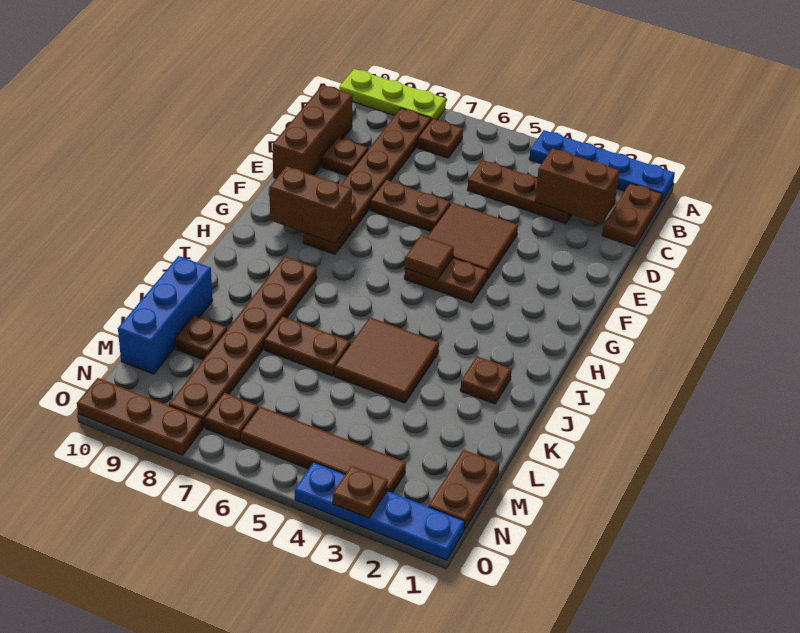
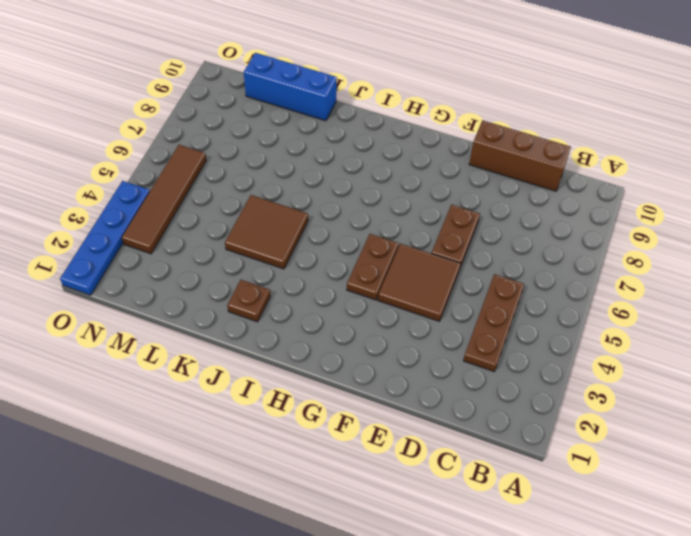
none -> blue 1x4 plate [529,130,675,202]
none -> lime 1x3 plate [339,69,446,120]
none -> brown 1x2 plate [602,183,662,247]

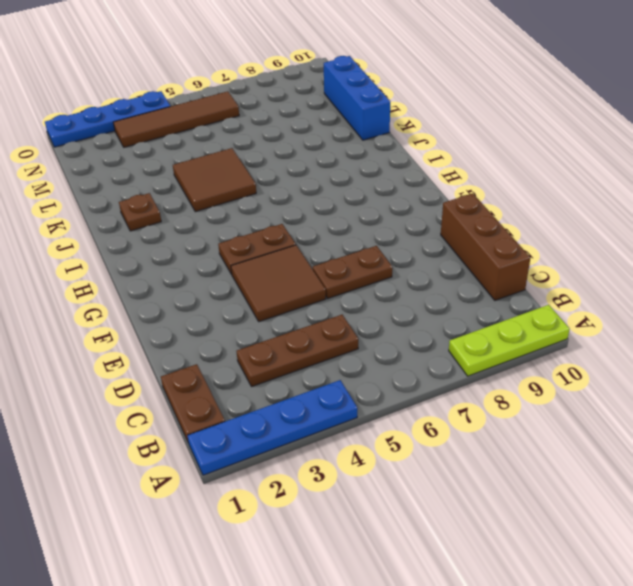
none -> brown 1x1 plate [418,119,463,158]
none -> brown 1x6 plate [303,108,431,254]
none -> brown 1x1 plate [322,138,368,176]

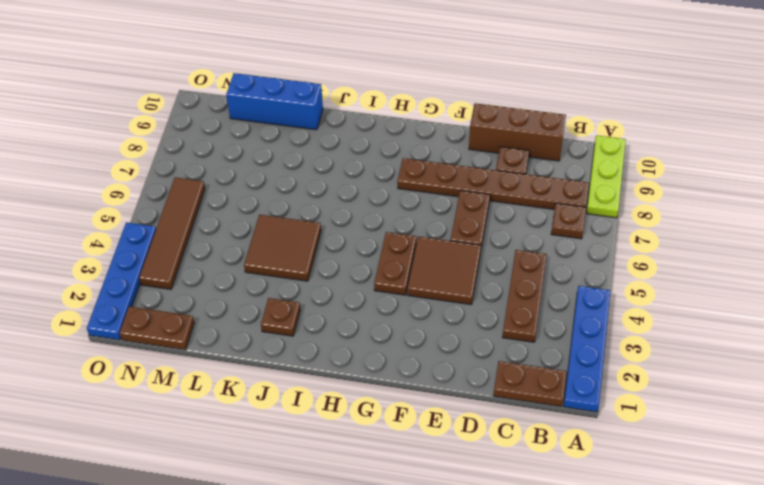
none -> brown 1x6 plate [169,257,317,428]
none -> brown 1x2 plate [264,316,350,376]
none -> brown 1x1 plate [175,315,227,360]

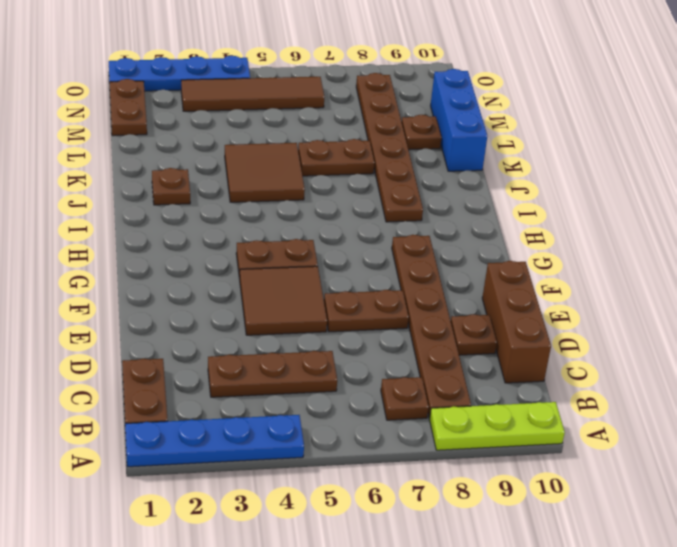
none -> brown 1x1 plate [205,393,258,442]
none -> brown 1x3 plate [77,378,203,455]
none -> brown 1x2 brick [535,148,619,224]

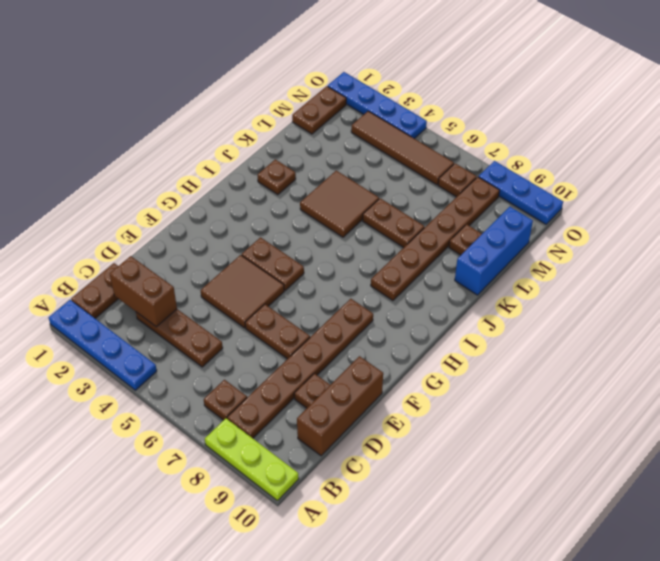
blue 1x3 plate [478,161,563,224] -> brown 1x3 plate [77,378,203,455]
none -> brown 1x1 tile [405,235,454,279]
none -> brown 1x2 brick [269,166,352,243]
none -> brown 1x1 plate [333,466,388,518]

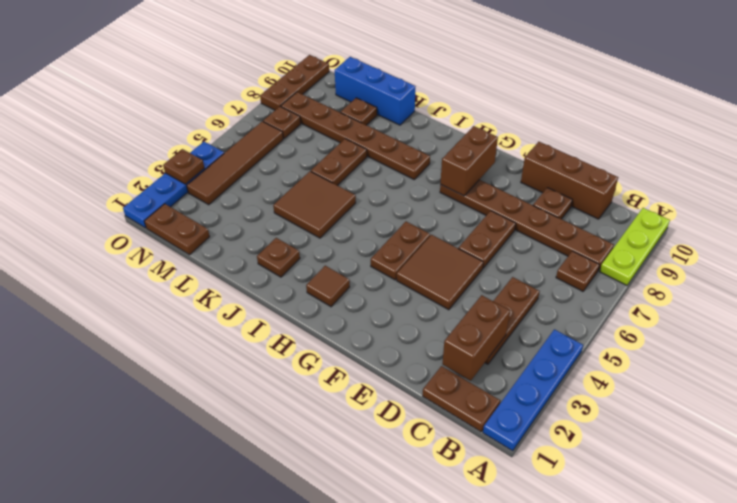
brown 1x1 tile [306,266,350,307] -> brown 1x1 tile moved to [405,235,454,279]

